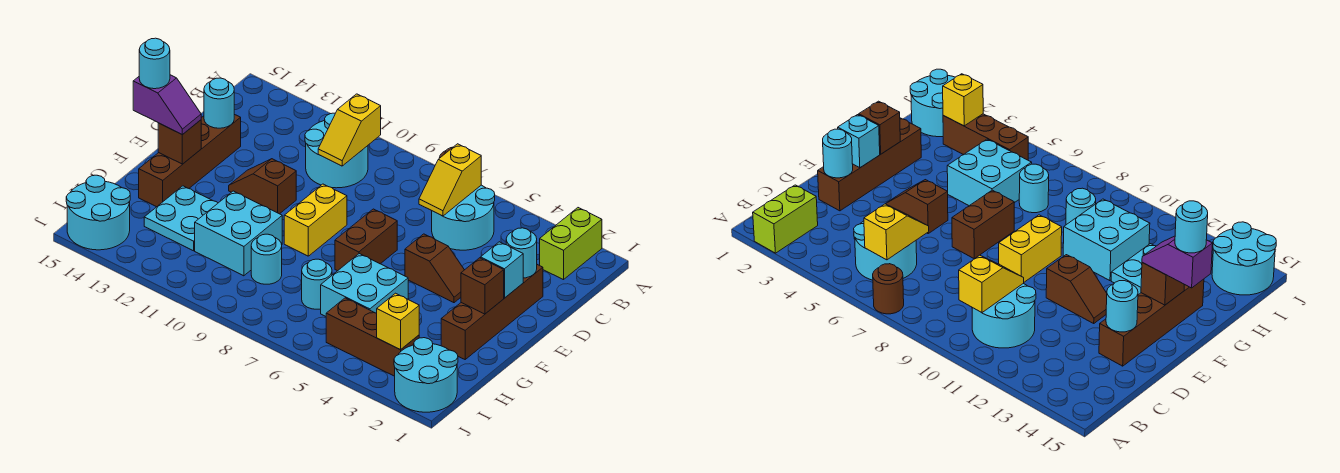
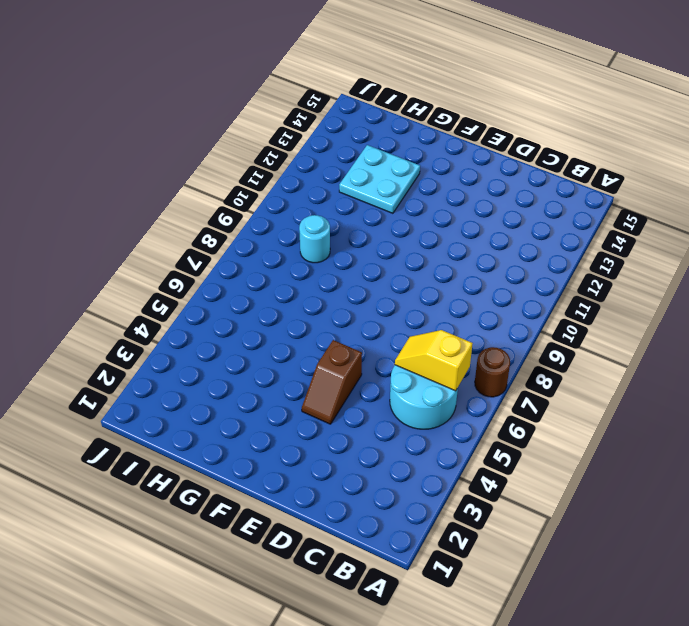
none -> lime 1x2 brick [540,208,602,280]
none -> cyan 2x2 round brick [305,113,368,188]
none -> brown 1x4 brick [441,265,543,359]

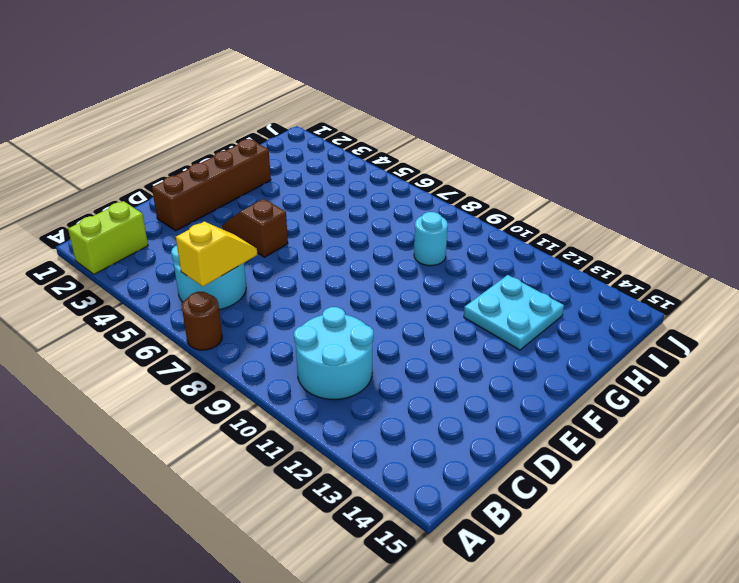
none -> brown 1x4 brick [139,114,241,207]
none -> brown 1x2 brick [335,209,397,271]
none -> yellow 1x2 brick [284,184,347,256]

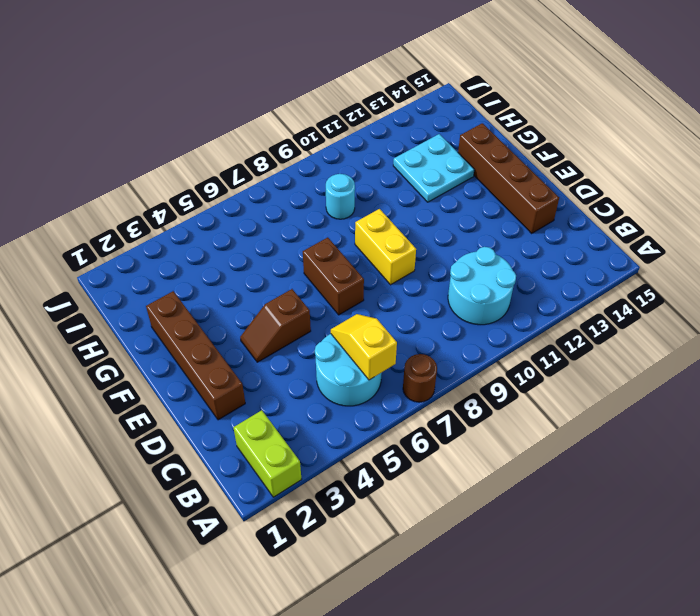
none -> brown 1x2 slope [229,159,296,214]
none -> cyan 2x2 brick [321,254,408,316]
none -> cyan 2x2 brick [195,191,282,276]

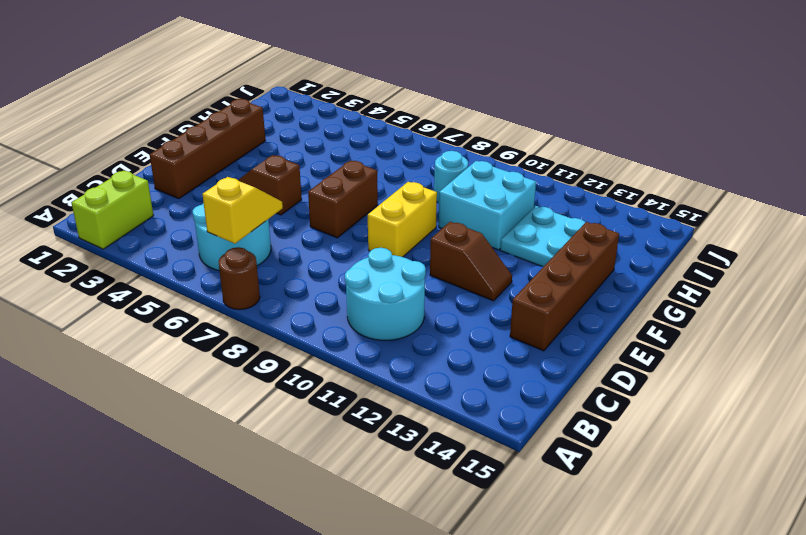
none -> cyan 2x2 brick [321,254,408,316]
none -> cyan 1x1 round brick [302,259,332,309]
none -> cyan 2x2 round brick [394,338,458,412]

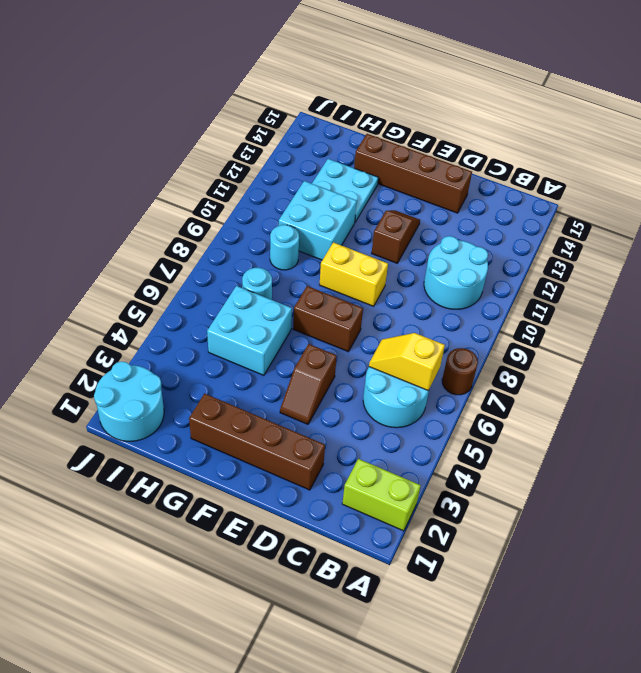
none -> brown 1x3 brick [326,298,419,376]
none -> cyan 2x2 round brick [66,175,130,250]
none -> yellow 1x2 slope [318,94,381,166]

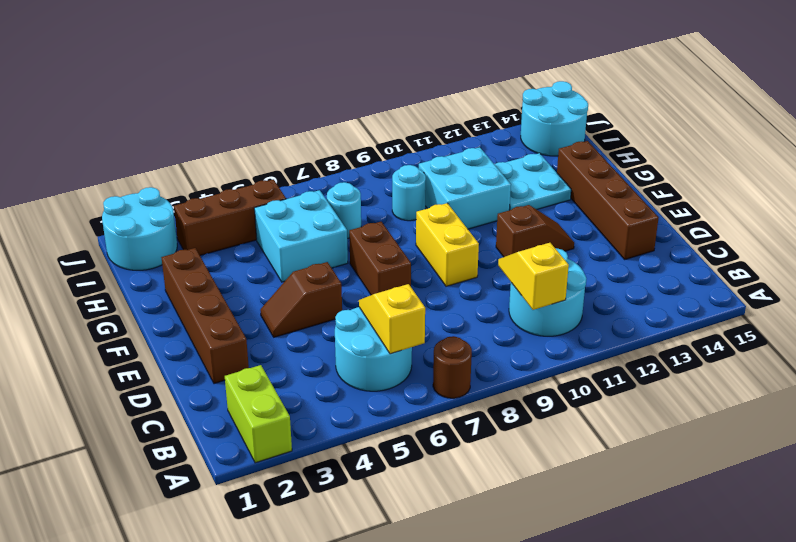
none -> cyan 1x1 round brick [506,228,537,278]
none -> cyan 1x1 round brick [204,78,234,128]
none -> cyan 1x1 brick [481,242,523,298]

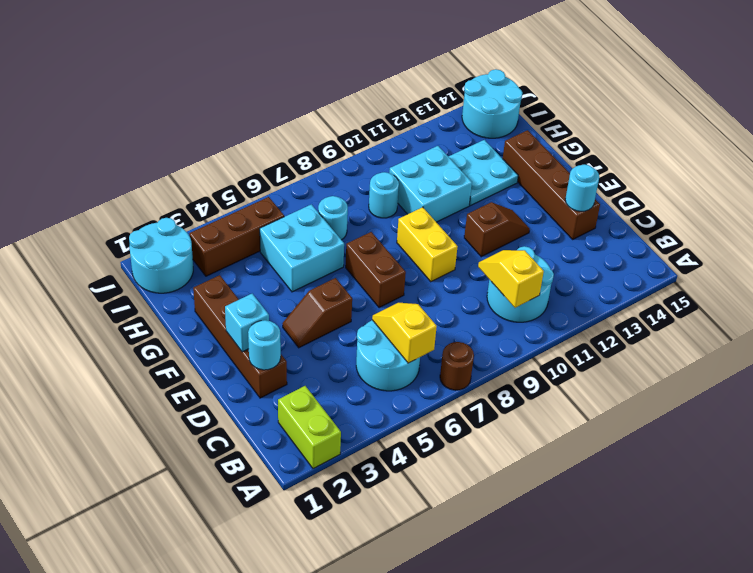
none -> brown 1x1 brick [461,258,504,314]
none -> brown 1x1 brick [158,120,201,164]
none -> yellow 1x1 brick [377,293,419,350]

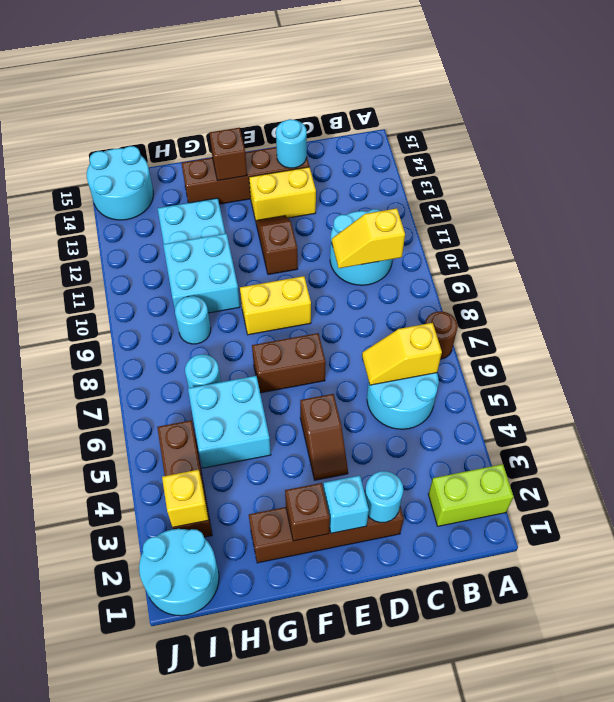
yellow 1x2 brick [249,167,316,221] -> none
none -> purple 1x2 slope [133,75,201,135]
none -> cyan 1x1 round brick [139,38,170,89]

